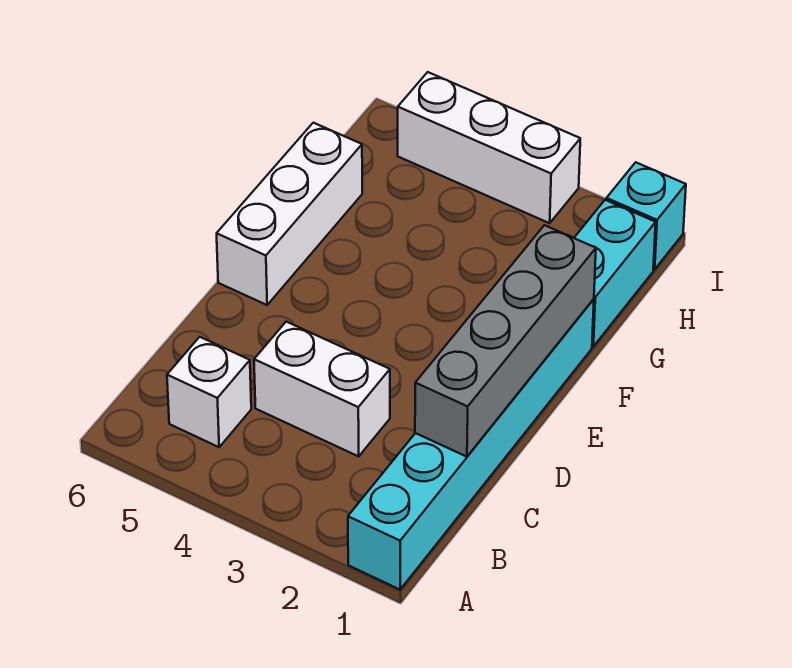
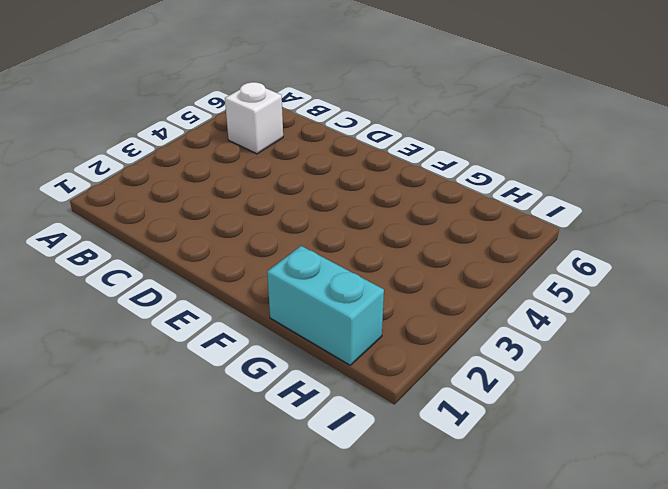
none -> cyan 1x6 brick [348,299,594,590]
none -> white 1x2 brick [254,322,390,456]

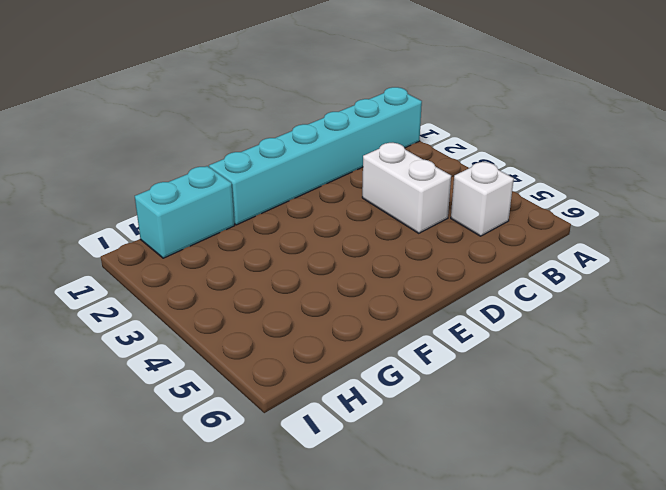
none -> white 1x3 brick [217,123,362,305]
none -> cyan 1x1 brick [606,162,686,270]

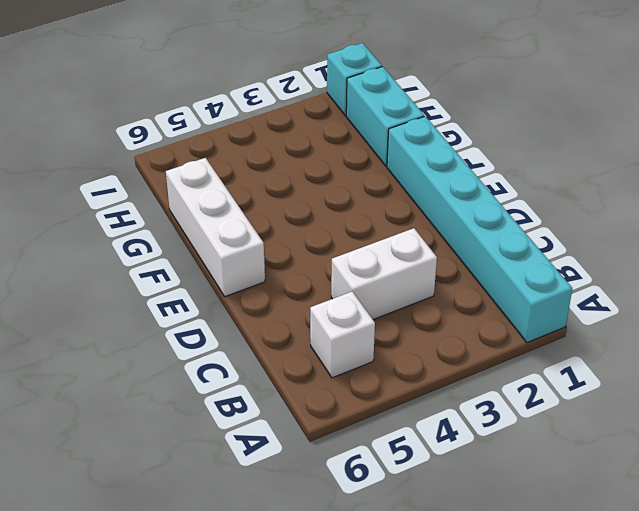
none -> white 1x3 brick [398,72,580,223]
none -> grey 1x4 brick [415,225,596,457]

